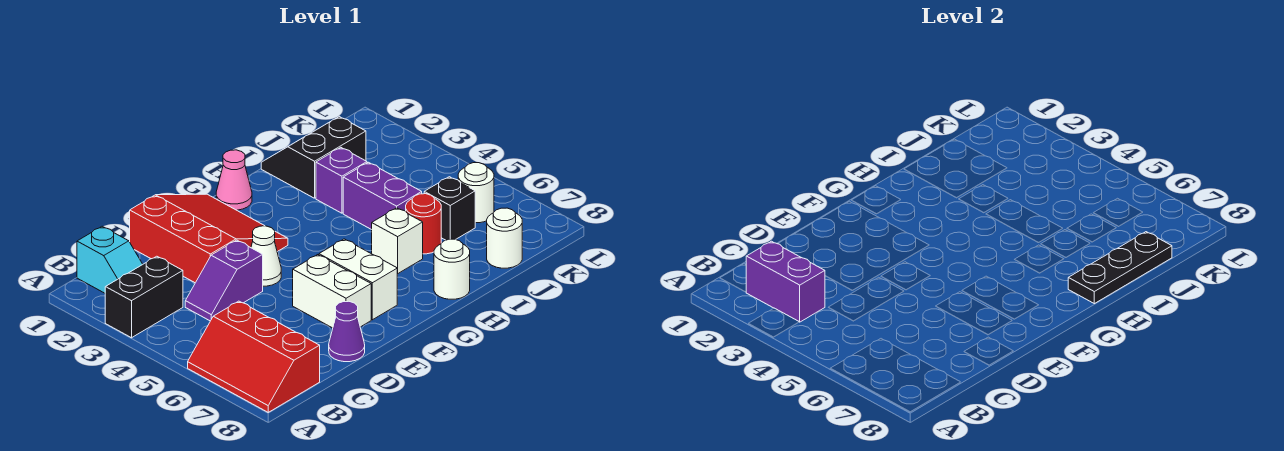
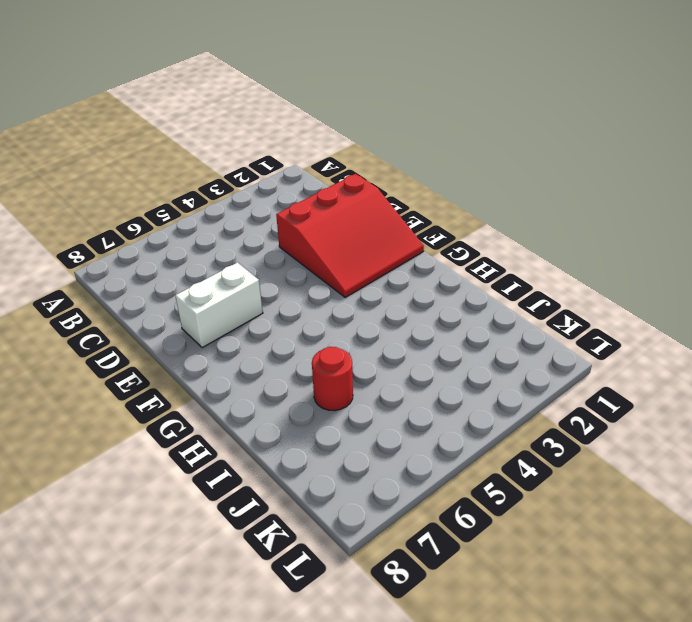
none -> black 1x2 brick [105,256,183,338]
none -> red 2x3 slope [188,301,320,412]
none -> cyan 1x2 slope [77,226,143,293]

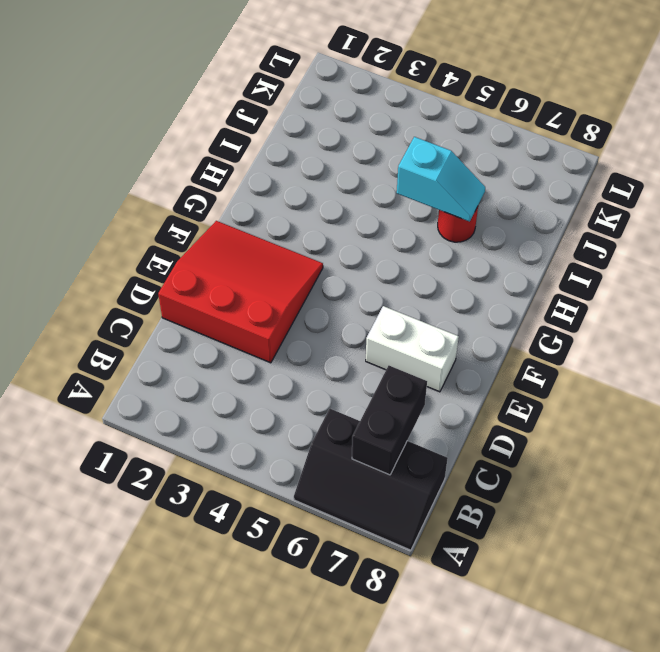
black 2x3 slope [294,409,448,550] -> red 2x3 slope [188,301,320,412]
black 1x2 brick [352,366,427,475] -> black 1x2 brick moved to [105,256,183,338]
cyan 1x2 slope [397,137,485,222] -> cyan 1x2 slope moved to [77,226,143,293]
none -> purple 1x2 slope [185,240,263,321]
none -> purple 1x1 cone [329,301,365,362]
none -> white 1x1 cone [251,226,281,286]

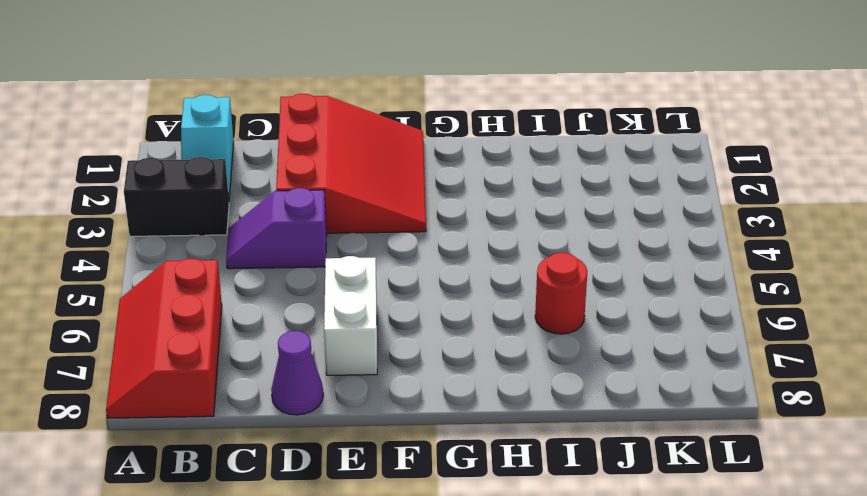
none -> white 1x1 cone [251,226,281,286]
none -> white 1x2 brick [319,239,398,320]
none -> pink 1x1 cone [216,150,252,210]

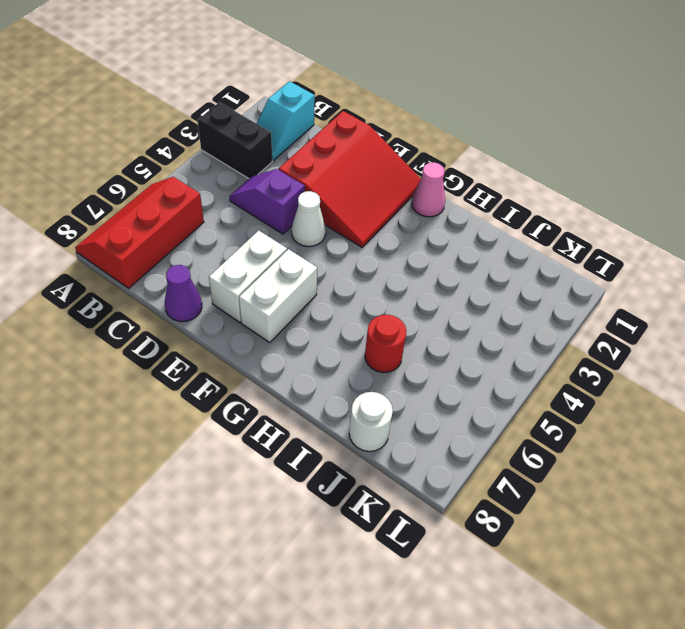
none -> white 1x1 brick [372,208,423,273]
none -> white 1x1 round brick [434,239,470,299]
none -> black 2x2 slope [261,117,366,198]

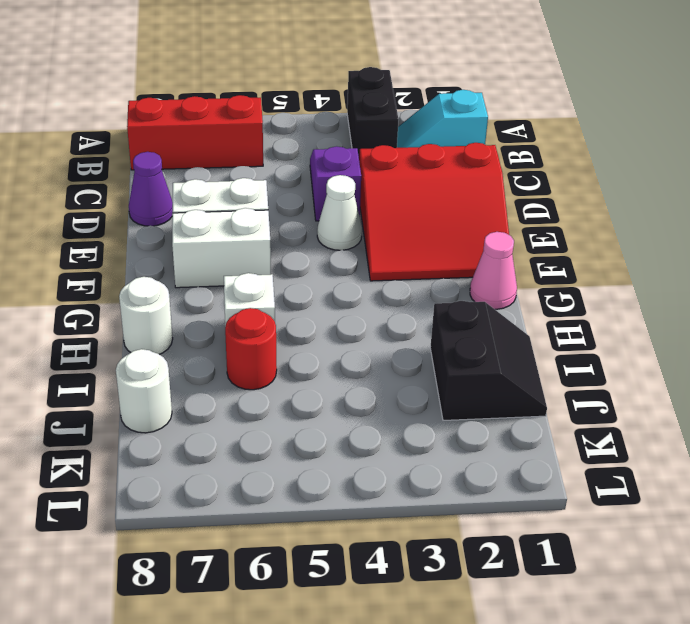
none -> purple 1x1 brick [316,148,367,213]
none -> purple 1x2 brick [343,162,422,230]
none -> black 1x1 brick [424,177,475,240]

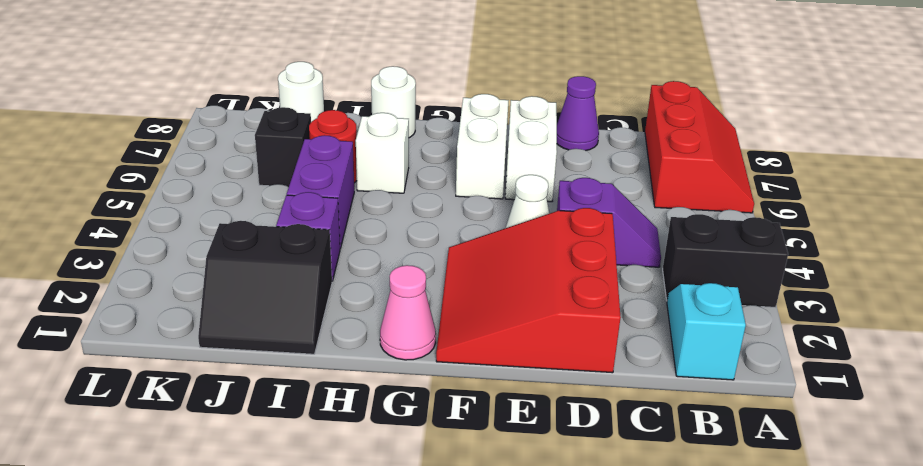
none -> white 1x1 round brick [458,163,494,223]
none -> purple 1x2 brick [746,241,825,322]
none -> black 1x3 plate [1068,232,1172,304]

